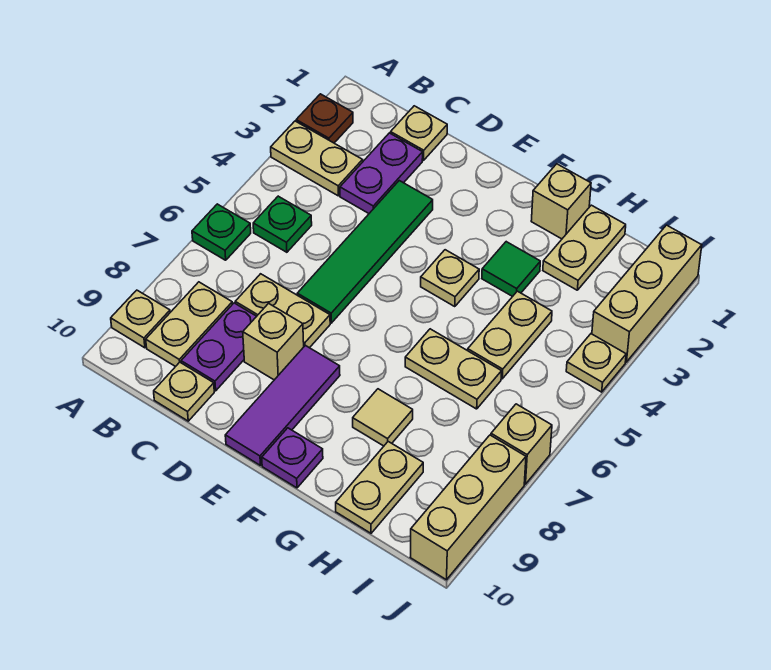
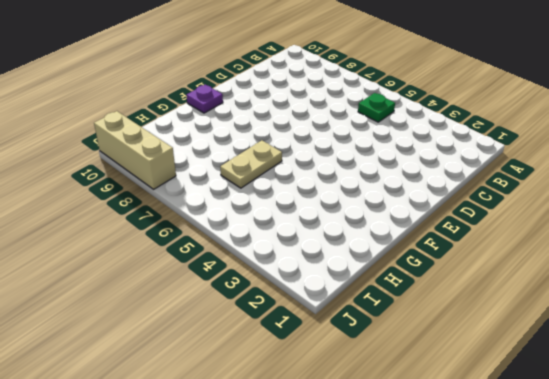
none -> brown 1x1 plate [296,94,353,143]
none -> tan 1x2 plate [271,121,363,196]
none -> green 1x1 plate [192,204,251,260]

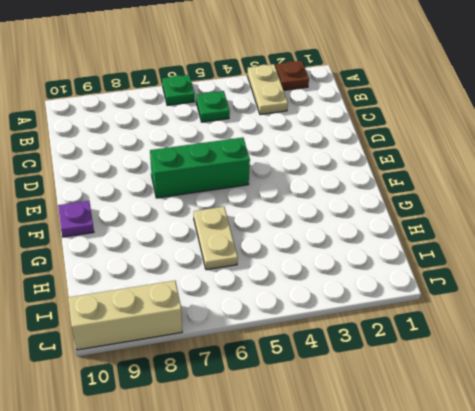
green 1x3 brick [150,137,250,198] -> none
none -> tan 1x1 plate [111,290,170,348]
none -> tan 1x2 plate [146,282,232,367]
none -> tan 1x1 plate [391,106,447,160]

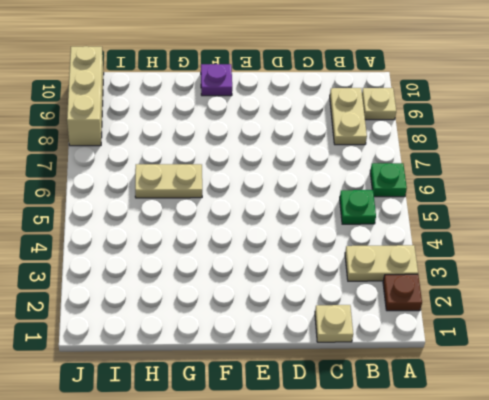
none -> purple 1x2 plate [340,133,423,213]
none -> tan 1x2 plate [235,274,330,348]
none -> purple 1x2 plate [181,303,257,391]

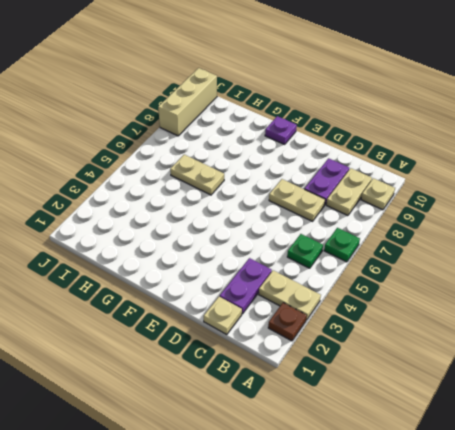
none -> tan 1x1 plate [154,362,214,421]
none -> green 1x4 tile [297,181,433,323]
none -> tan 1x1 brick [243,303,304,380]

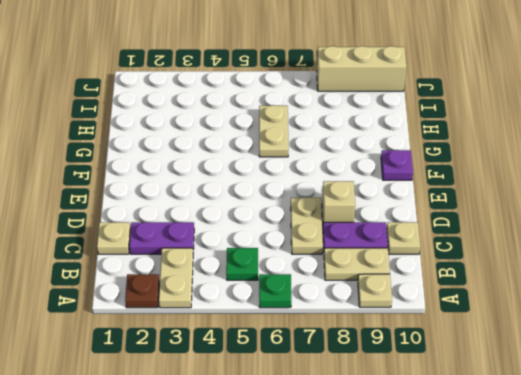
none -> green 1x4 tile [297,181,433,323]
none -> purple 1x3 tile [225,345,340,466]
none -> tan 1x1 plate [421,250,479,307]

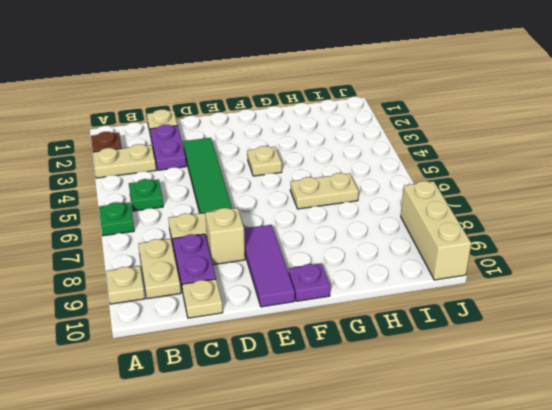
none -> tan 1x1 brick [531,164,591,239]
none -> green 1x1 tile [482,242,540,297]
none -> tan 1x1 tile [353,389,413,446]

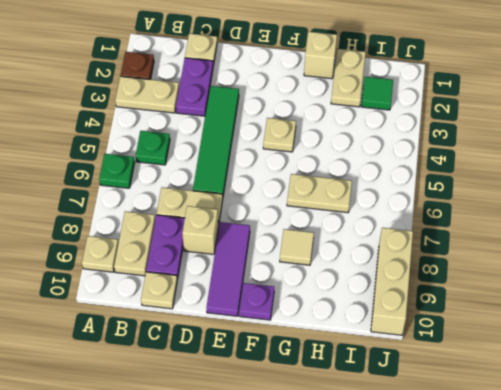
green 1x1 tile [361,77,393,110] -> green 1x1 tile moved to [482,242,540,297]
none -> tan 1x2 plate [468,291,552,379]
none -> tan 1x2 plate [336,442,423,533]
none -> tan 1x3 brick [592,225,702,362]

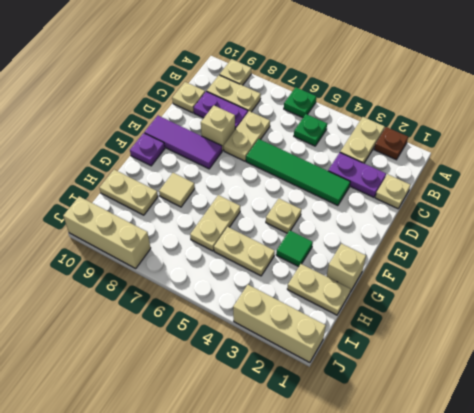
none -> tan 1x1 plate [566,334,626,392]
none -> tan 1x1 brick [491,404,552,484]

